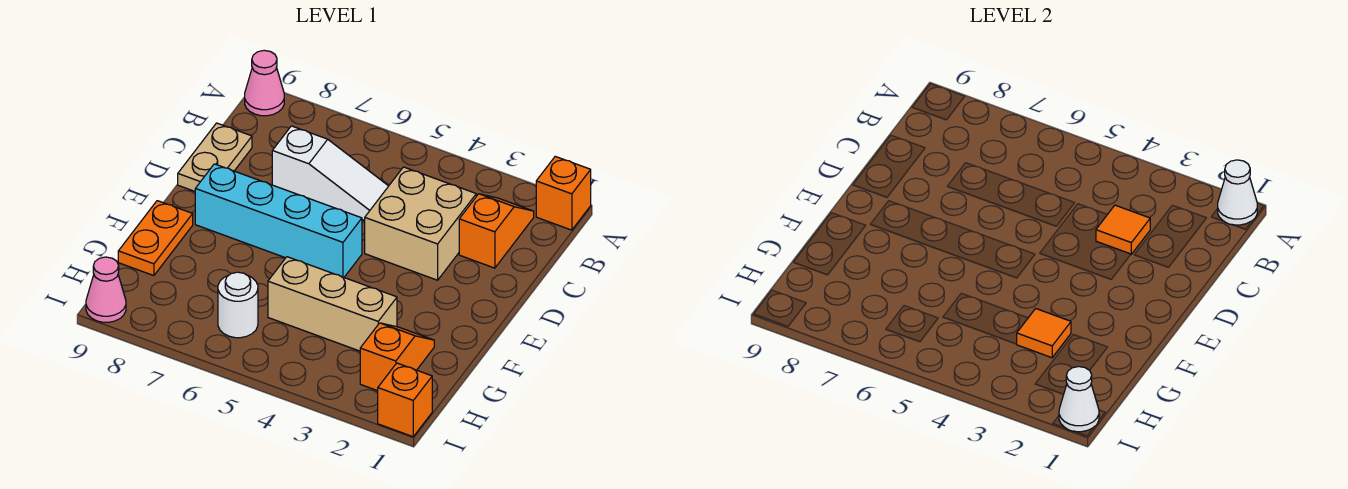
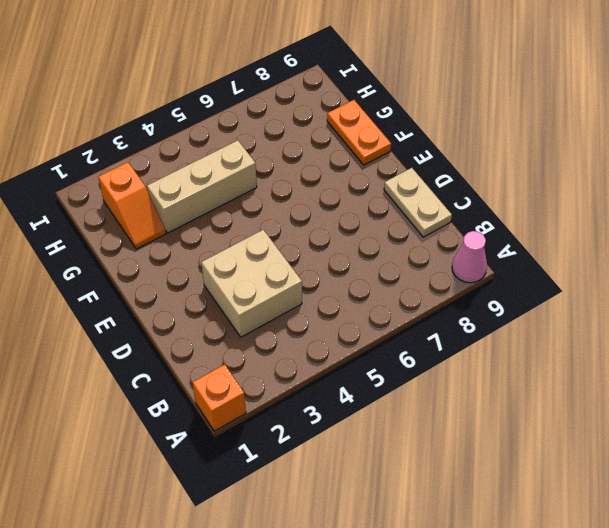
none -> orange 1x2 slope [459,194,534,268]
none -> white 1x3 slope [272,126,388,221]
none -> cyan 1x4 brick [195,164,362,277]

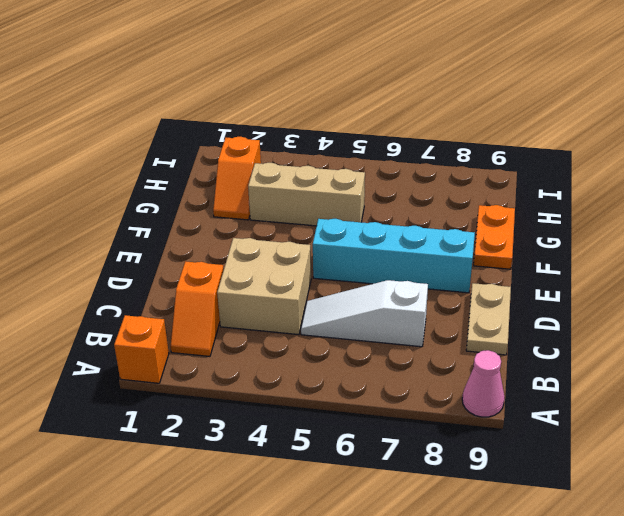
none -> white 1x1 round brick [218,272,258,338]
none -> orange 1x1 brick [378,363,432,437]
none -> pink 1x1 cone [86,257,126,322]

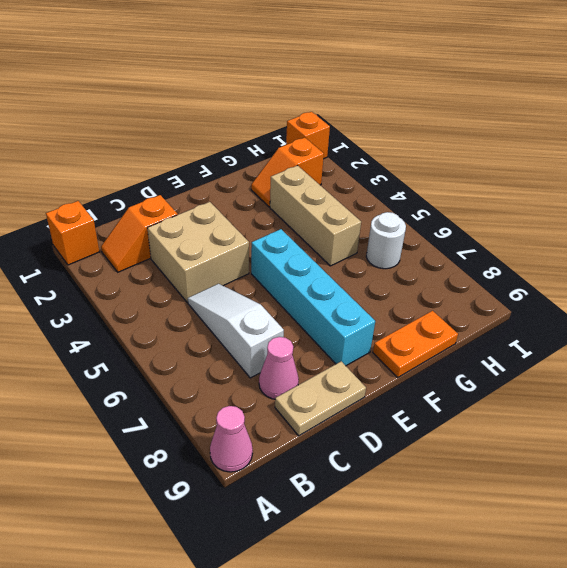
pink 1x1 cone [259,337,299,399] -> pink 1x1 cone moved to [86,257,126,322]
none -> white 1x1 cone [1218,160,1257,225]
none -> orange 1x1 tile [1096,205,1150,254]
none -> orange 1x1 tile [1017,309,1071,358]

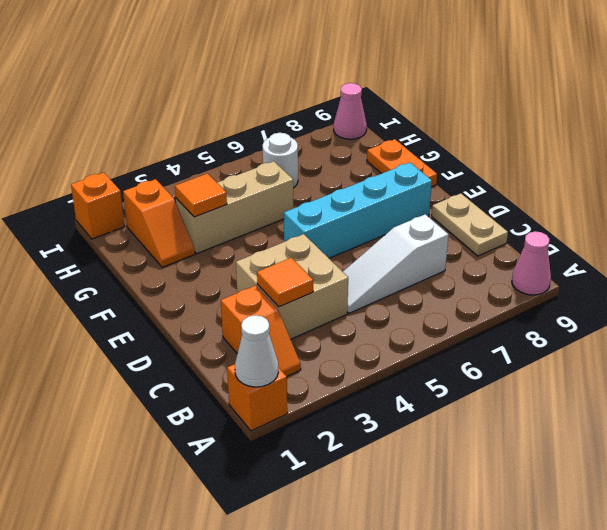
none -> white 1x1 cone [1059,367,1099,432]

